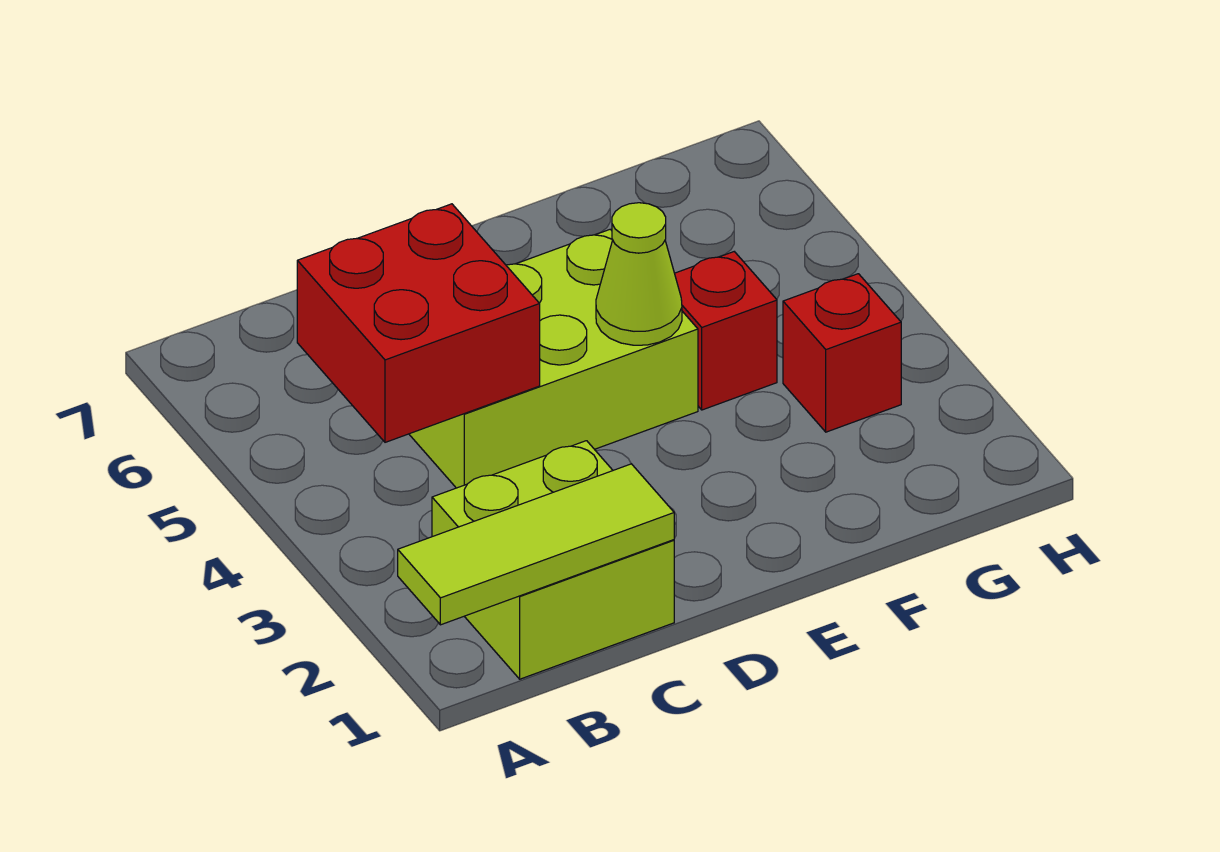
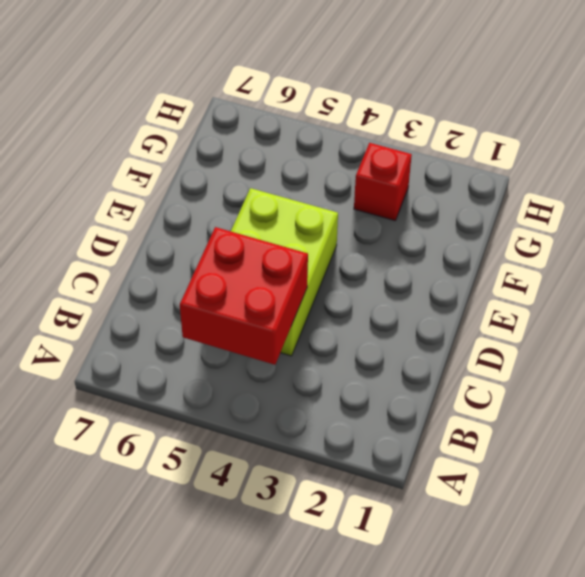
none -> lime 2x2 brick [432,441,674,679]
none -> red 1x1 brick [675,252,777,410]

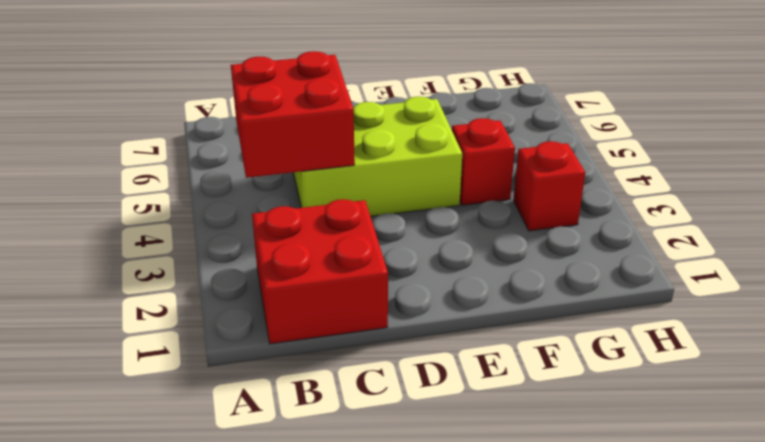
red 2x2 brick [252,199,388,344] -> lime 2x2 brick [432,441,674,679]
none -> lime 1x3 tile [398,464,674,625]
none -> lime 1x1 cone [596,203,682,345]

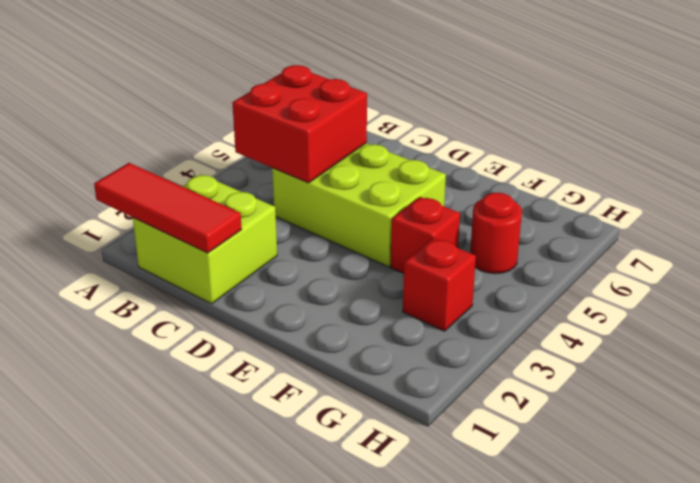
red 1x3 tile [94,163,242,253] -> lime 1x3 tile [398,464,674,625]
red 1x1 round brick [470,193,522,274] -> none
none -> lime 1x1 cone [596,203,682,345]

